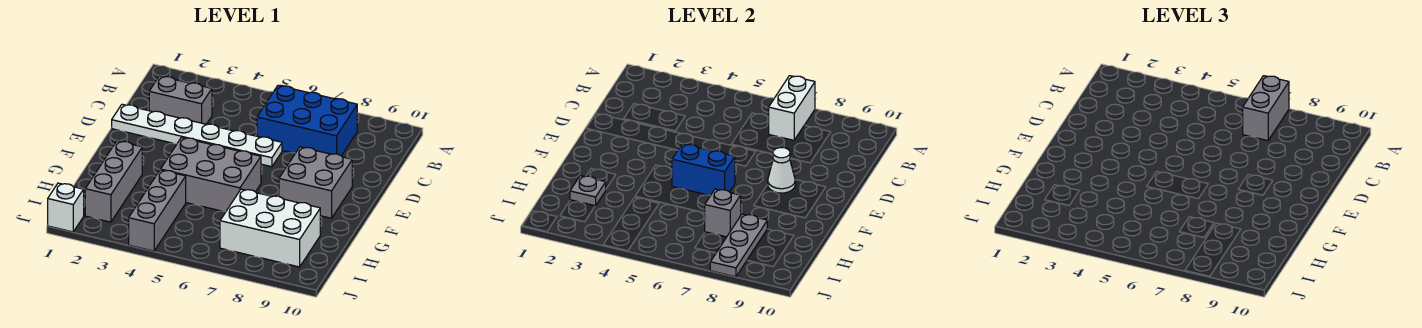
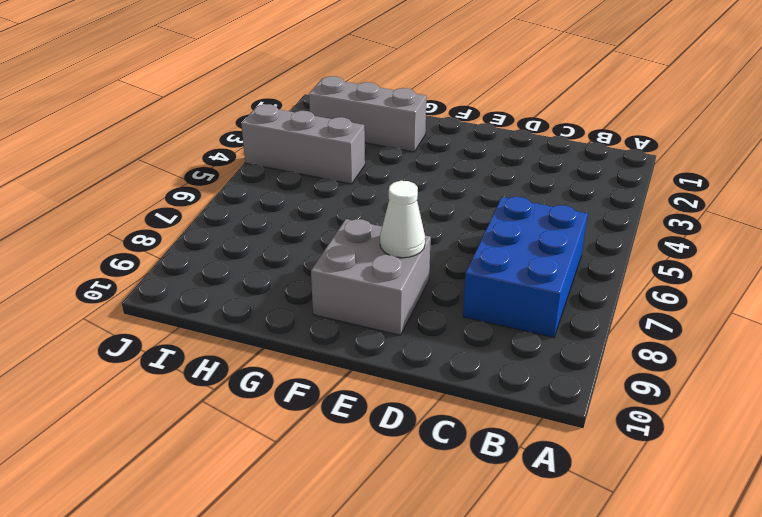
none -> grey 1x2 brick [149,76,212,124]
none -> white 1x6 plate [112,104,282,167]
none -> grey 2x3 brick [161,138,261,212]

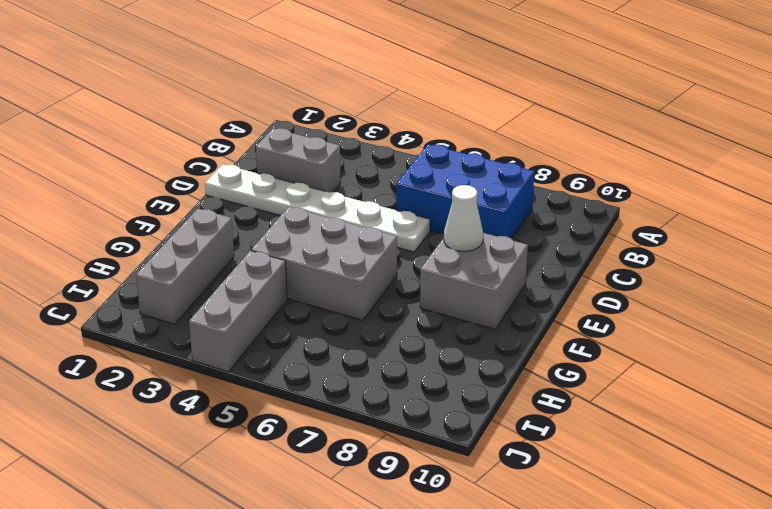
none -> white 2x3 brick [220,189,320,267]
none -> white 1x1 brick [48,183,84,232]
none -> white 1x2 brick [769,76,815,140]

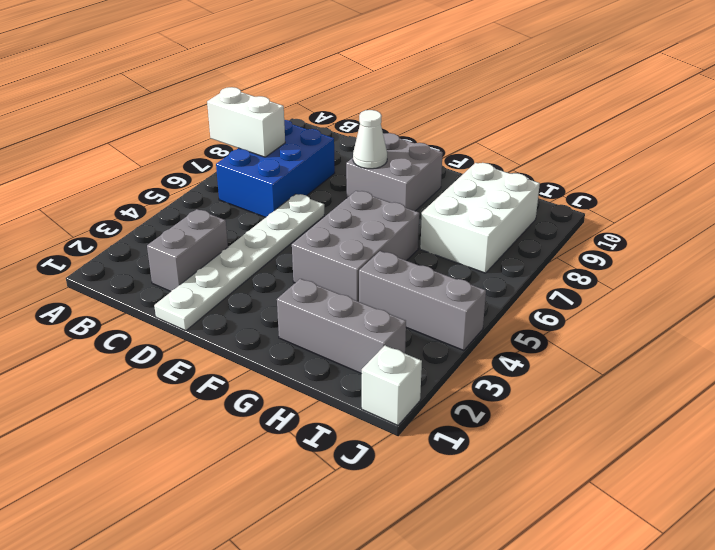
none -> blue 1x2 brick [672,144,735,196]
none -> grey 1x1 plate [570,176,606,206]
none -> grey 1x1 brick [705,189,741,237]

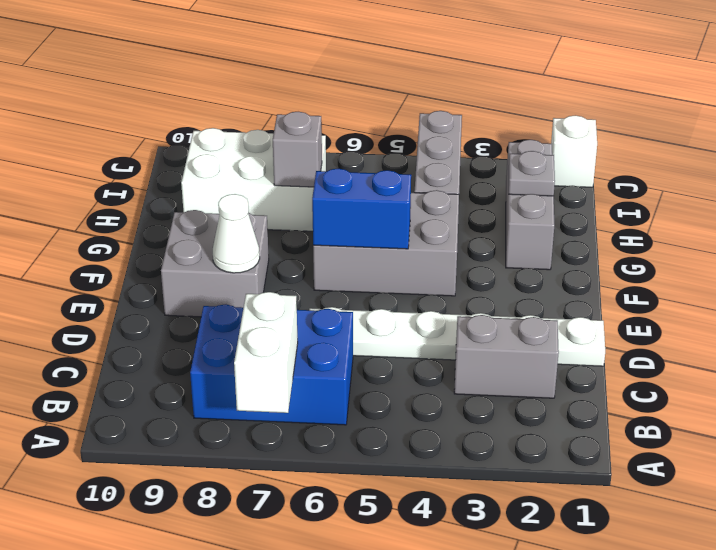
none -> grey 1x3 plate [710,214,767,277]
none -> grey 1x2 brick [1243,76,1289,141]

